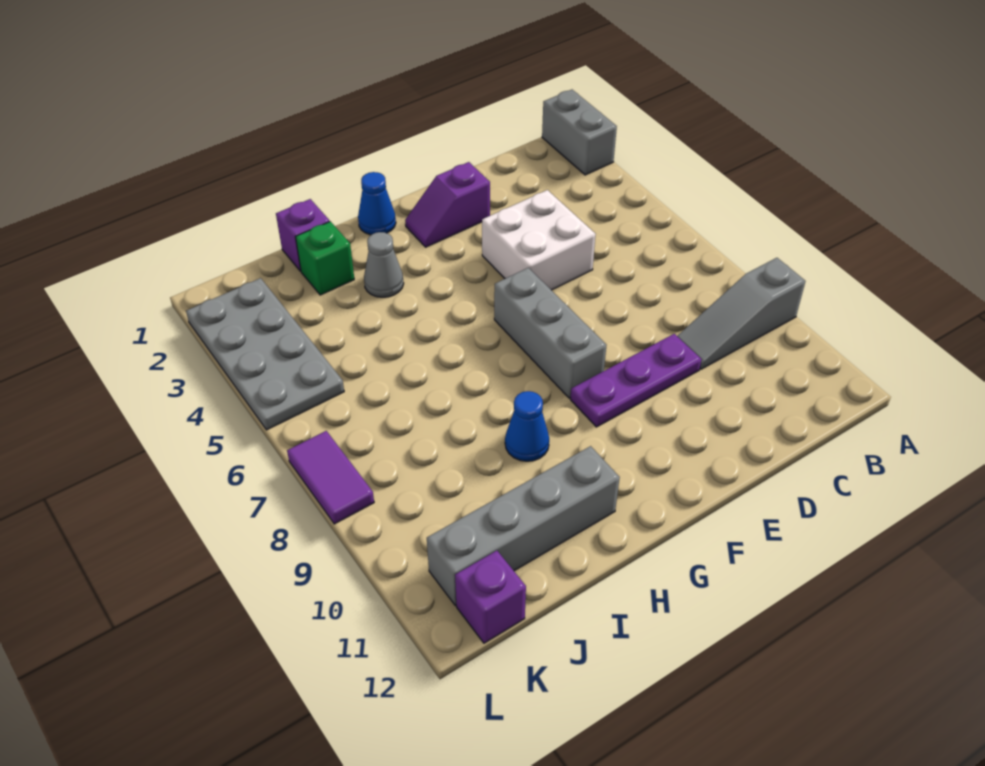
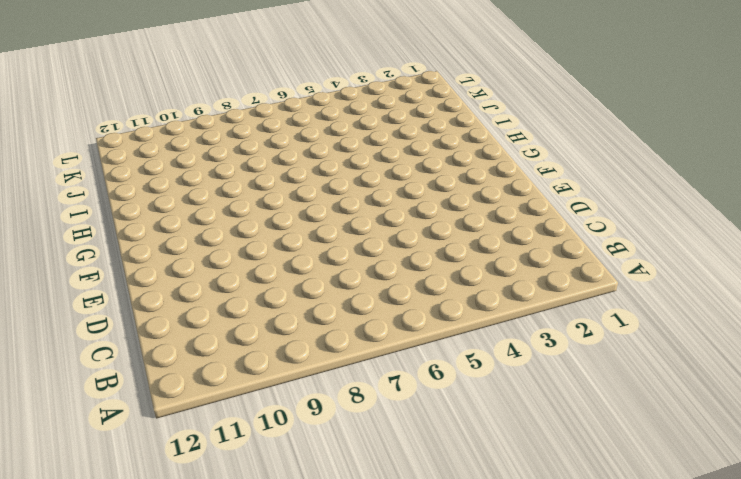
none -> grey 1x2 brick [542,90,617,175]
none -> grey 1x3 slope [677,258,806,369]
none -> white 2x2 brick [482,190,596,290]

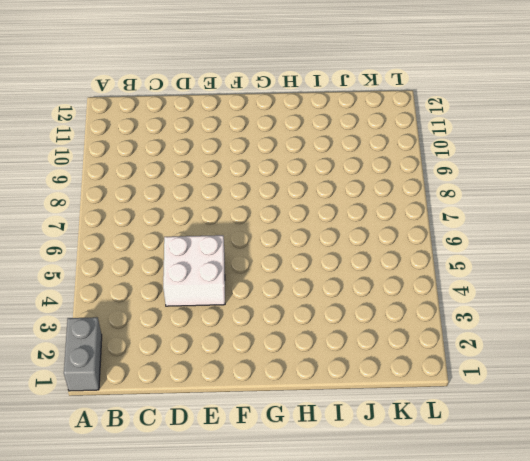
none -> grey 1x3 slope [677,258,806,369]
none -> purple 1x3 plate [570,334,701,427]
none -> purple 1x2 slope [405,162,490,247]

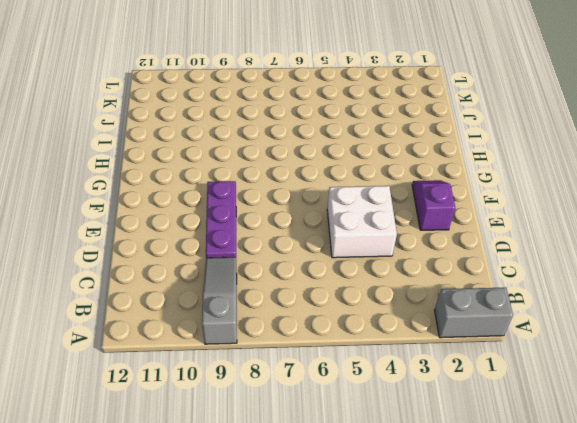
none -> grey 1x3 brick [494,268,606,398]
none -> blue 1x1 cone [358,172,396,235]
none -> grey 1x1 cone [364,232,404,297]

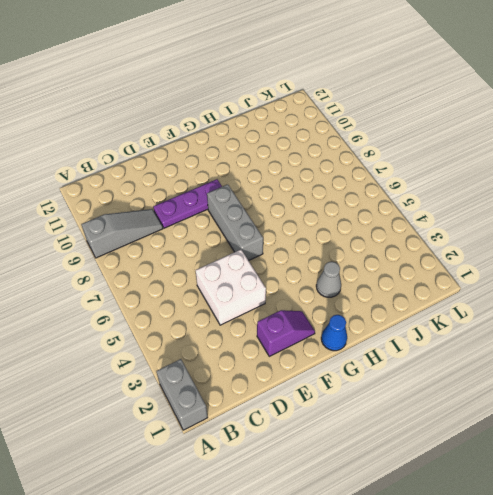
none -> blue 1x1 cone [505,391,549,461]
none -> grey 1x4 brick [427,446,620,605]
none -> purple 1x1 brick [276,199,330,271]

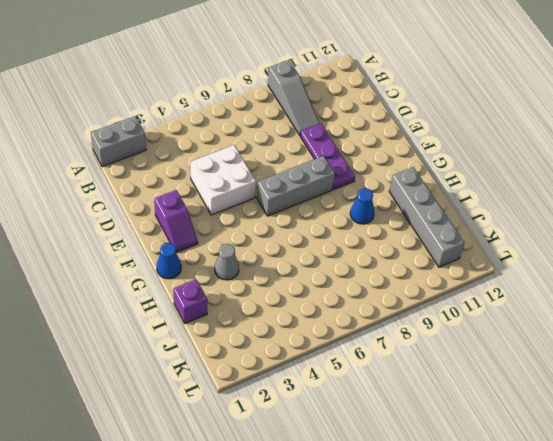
none -> green 1x1 brick [296,221,354,295]
none -> grey 2x4 plate [186,278,344,430]
none -> purple 1x1 brick [455,551,526,643]

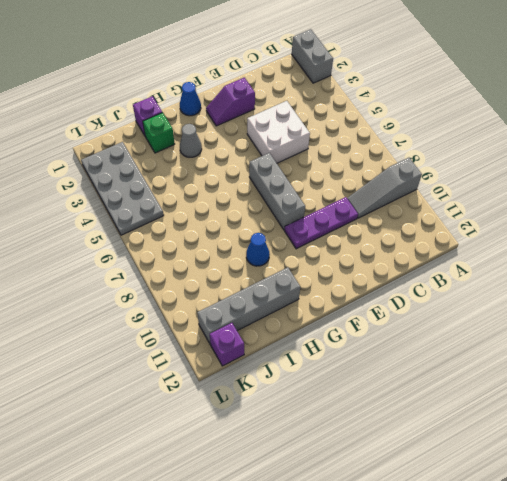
none -> purple 1x2 tile [287,431,374,524]

